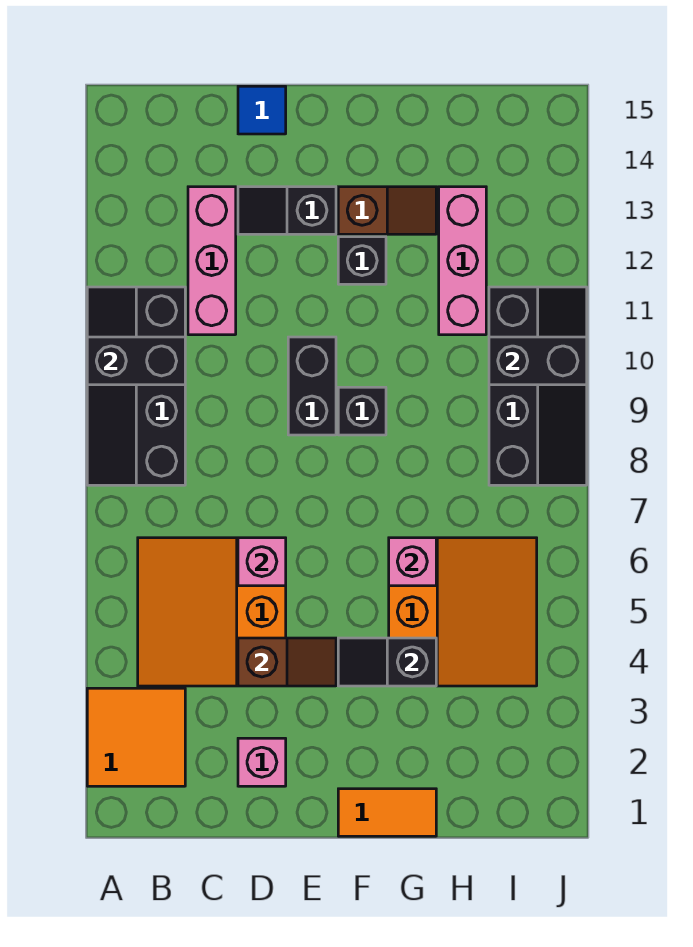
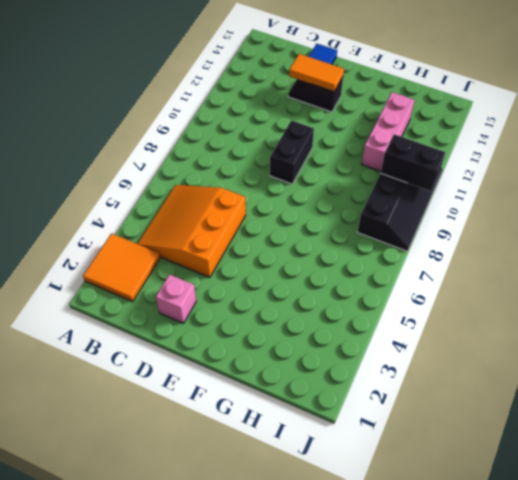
orange 1x2 tile [289,54,344,92] -> orange 1x2 tile moved to [338,789,436,836]
none -> black 2x4 slope [87,287,185,485]
none -> pink 1x3 brick [188,187,236,335]
none -> black 1x1 brick [338,387,386,435]

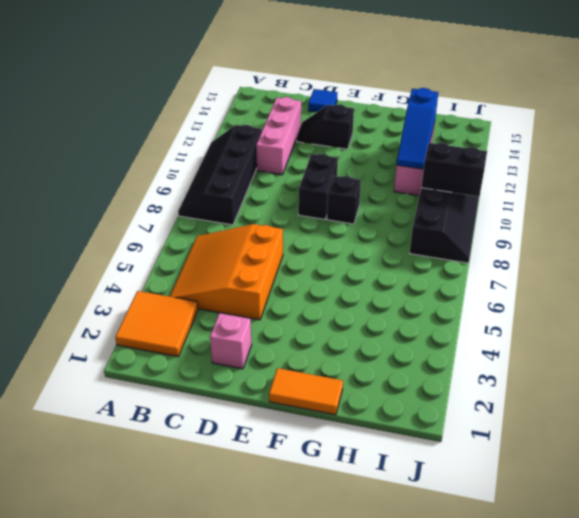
blue 1x3 slope [397,88,438,169] -> none
none -> black 1x1 brick [338,237,386,284]
none -> brown 1x2 slope [338,187,436,234]
none -> orange 3x3 slope [389,538,537,686]

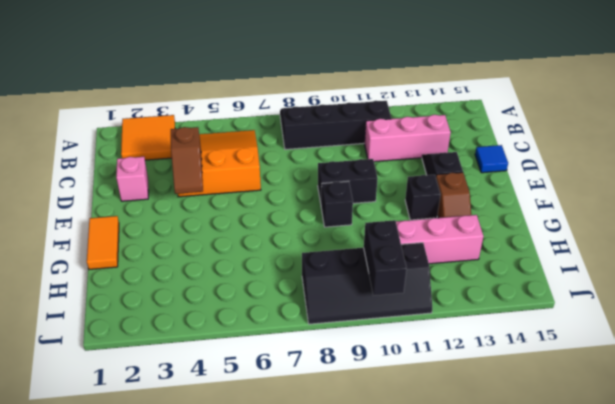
none -> orange 3x3 slope [389,538,537,686]
none -> black 1x2 brick [87,337,185,385]
none -> pink 1x1 brick [238,538,286,586]

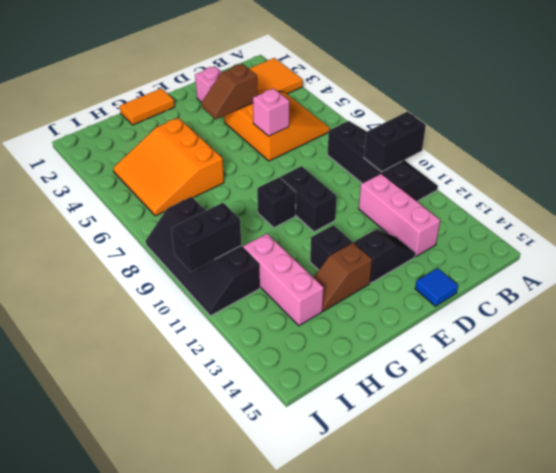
none -> black 1x2 slope [338,638,436,686]
none -> pink 1x1 brick [389,538,436,586]

